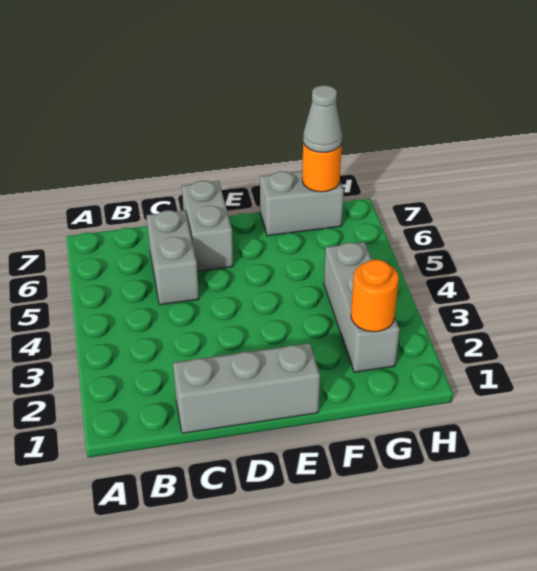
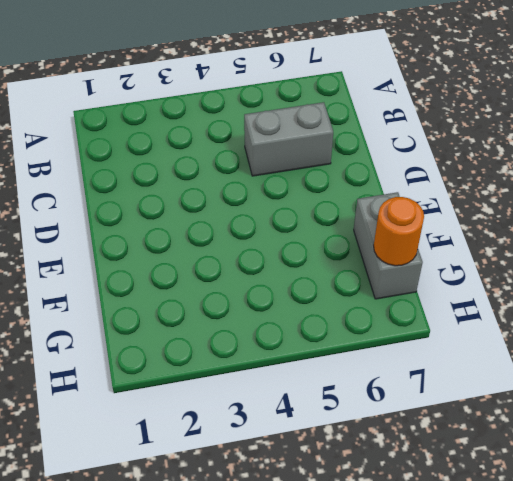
none -> grey 1x3 brick [173,343,320,433]
none -> grey 1x2 brick [182,181,233,271]

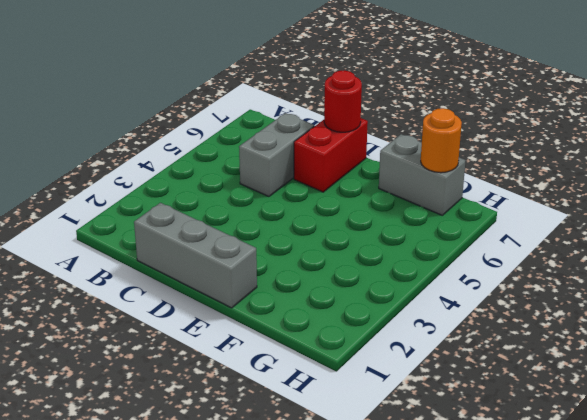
red 1x2 brick [294,118,368,192] -> grey 1x2 brick [182,181,233,271]
red 1x1 round brick [324,70,362,132] -> none
none -> grey 1x3 brick [324,242,400,372]
none -> orange 1x1 round brick [351,260,399,332]

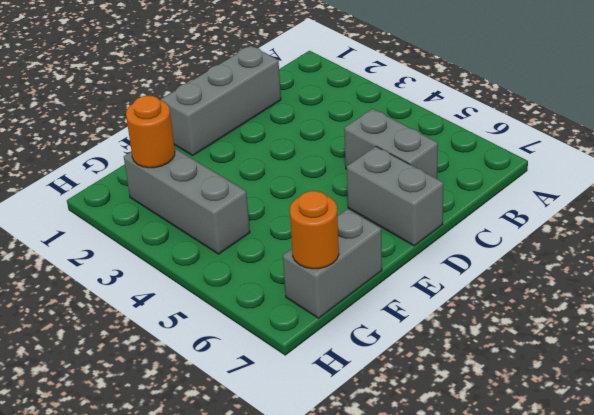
none -> grey 1x1 cone [303,85,342,152]

